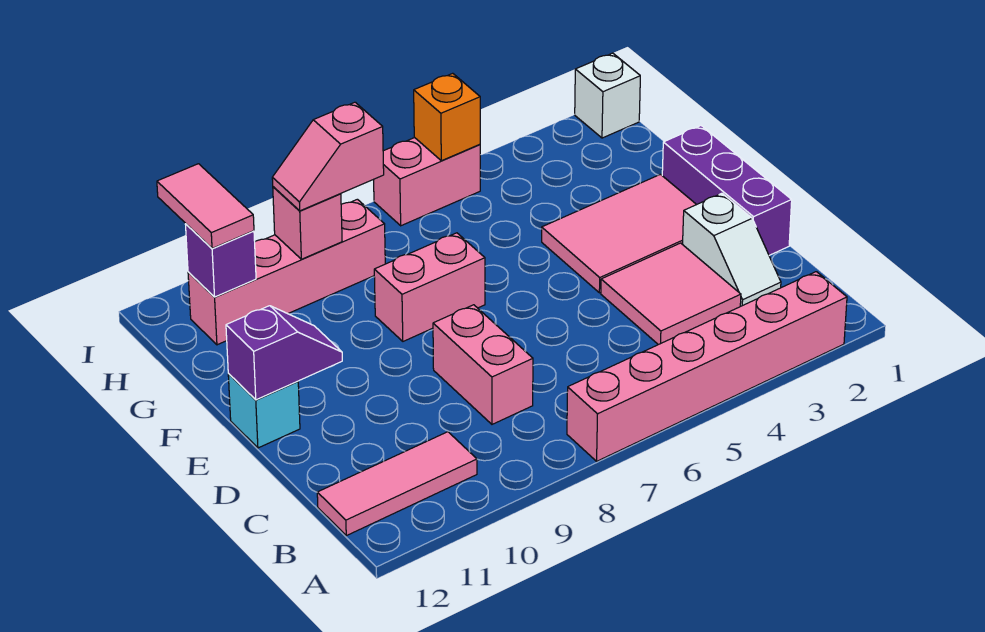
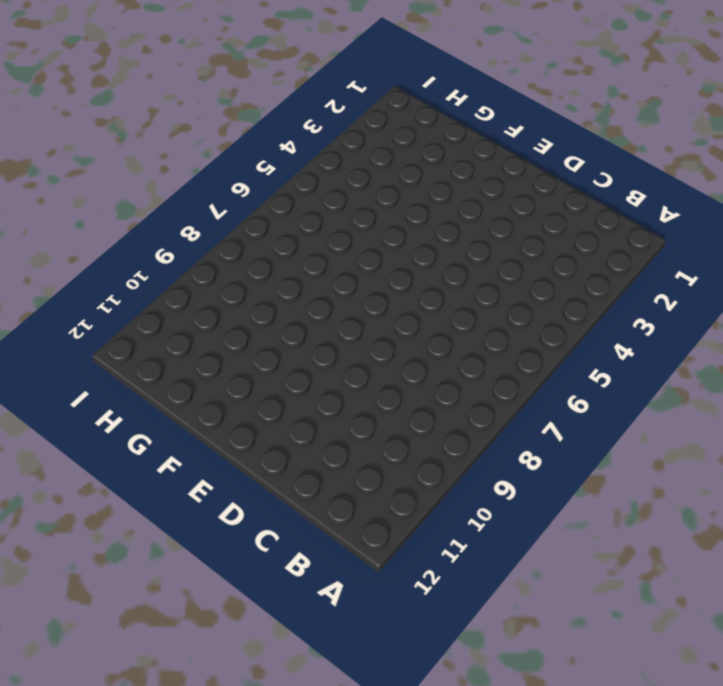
none -> pink 1x6 brick [567,272,847,461]
none -> pink 1x3 tile [317,432,477,536]
none -> white 1x2 slope [683,193,781,306]

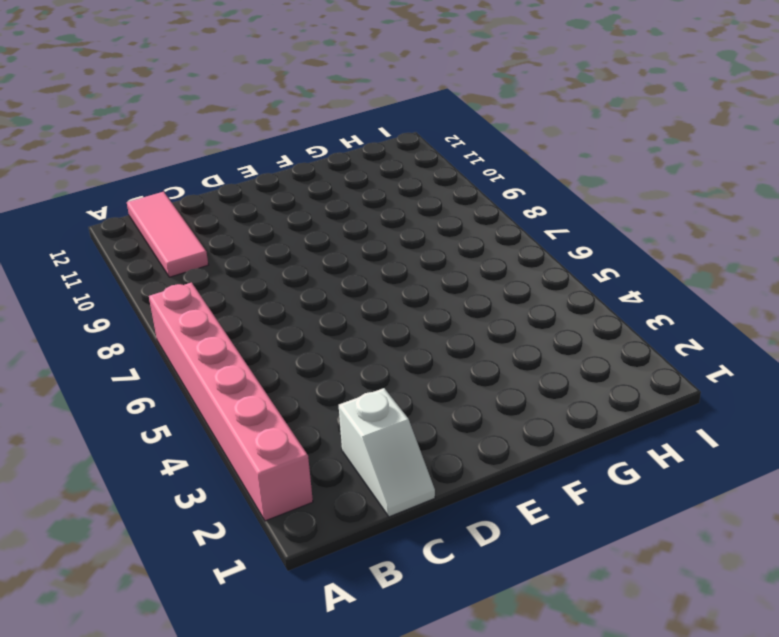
white 1x2 slope [339,388,435,517] -> white 1x2 slope turned to [683,193,781,306]
none -> pink 2x2 tile [601,243,741,345]
none -> pink 1x2 brick [433,305,533,424]
none -> purple 1x3 brick [662,126,792,255]

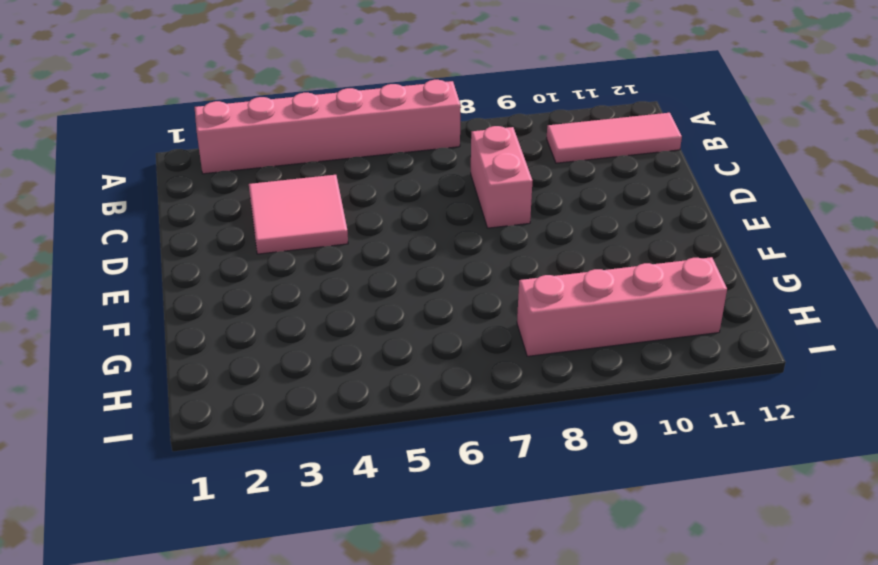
none -> white 1x2 slope [683,193,781,306]
none -> purple 1x3 brick [662,126,792,255]
none -> pink 2x3 tile [542,174,696,293]

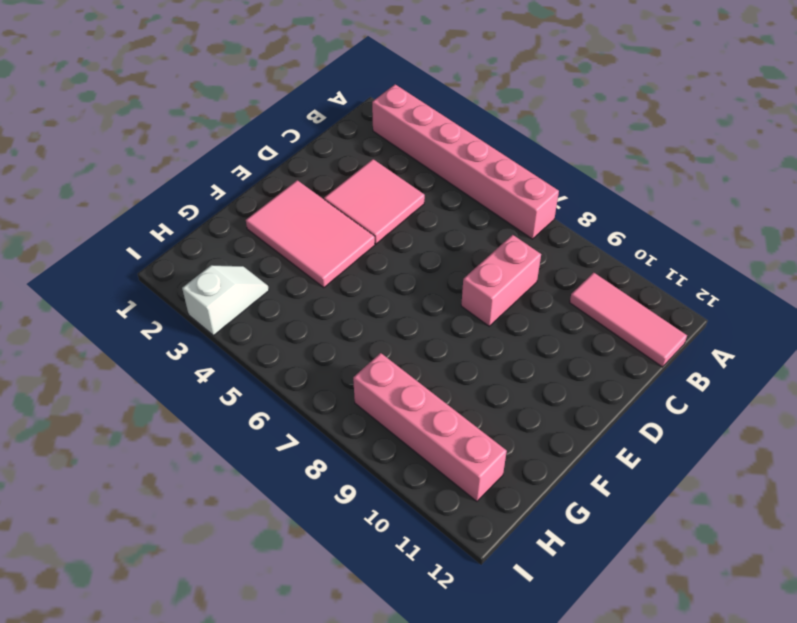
white 1x2 slope [182,265,269,335] -> white 1x2 slope moved to [683,193,781,306]
none -> purple 1x3 brick [662,126,792,255]
none -> cyan 1x1 brick [228,374,300,448]
none -> pink 1x2 brick [374,233,485,341]

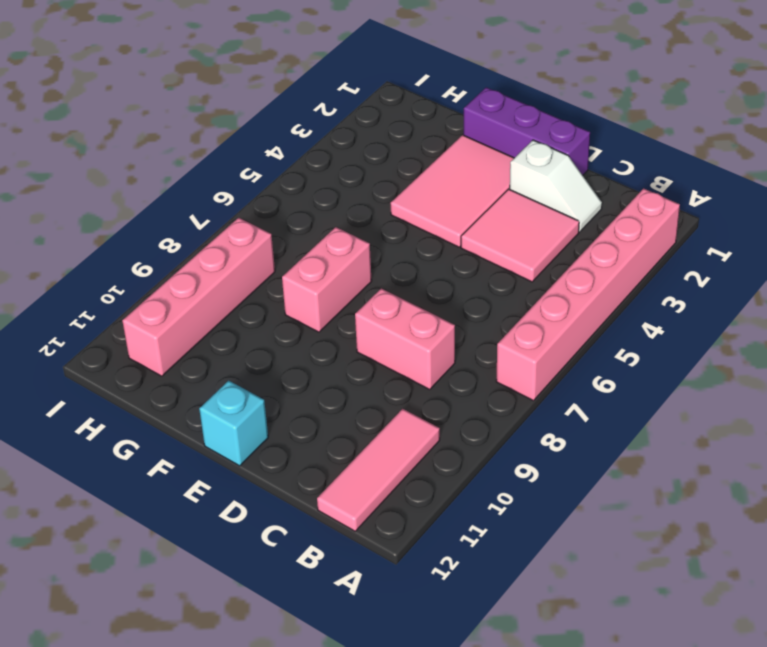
none -> white 1x1 brick [575,53,640,138]
none -> pink 1x2 brick [374,138,480,226]
none -> purple 1x2 slope [226,306,342,400]

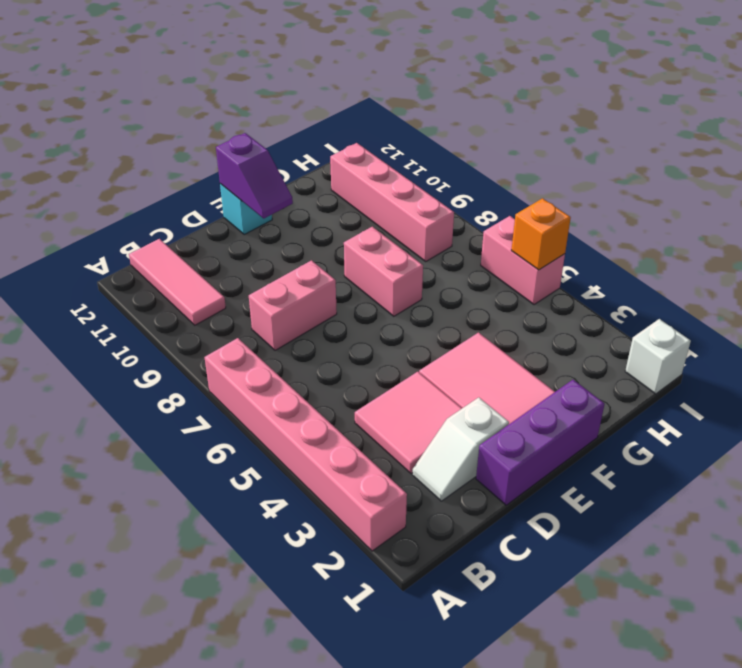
none -> pink 1x1 brick [273,187,342,259]
none -> purple 1x1 brick [185,224,256,297]
none -> pink 1x2 slope [272,102,384,211]

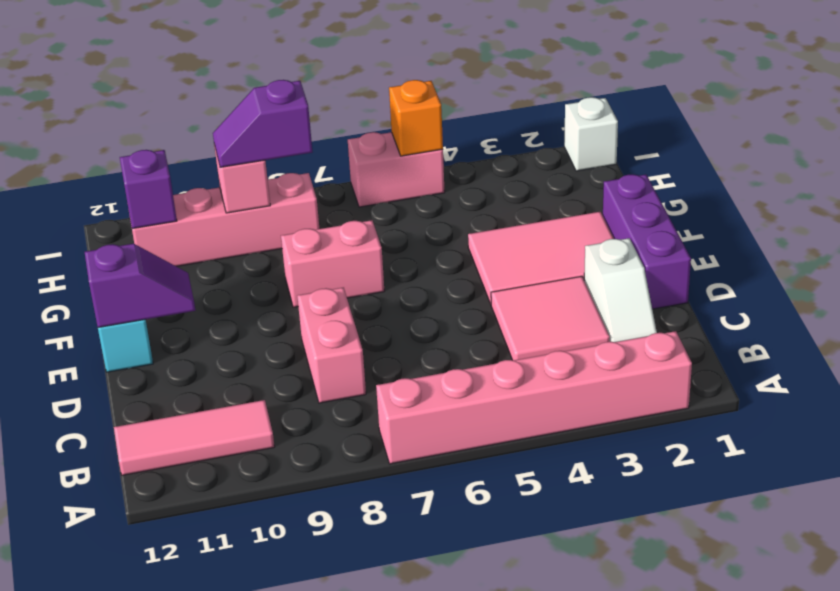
purple 1x2 slope [213,80,312,167] -> pink 1x2 slope [272,102,384,211]
none -> pink 1x2 tile [157,164,254,248]

